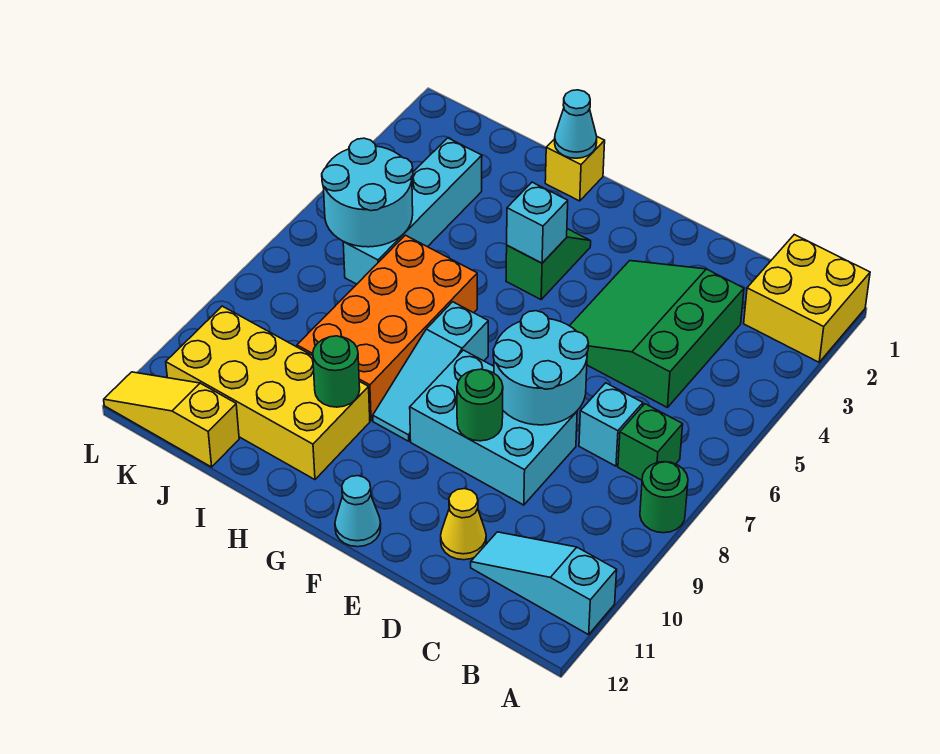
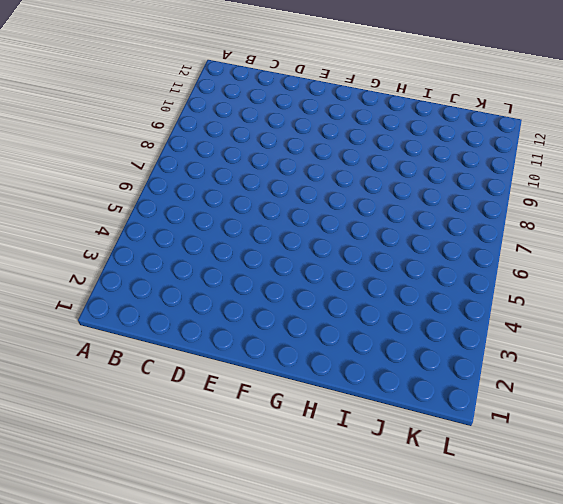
none -> yellow 2x2 brick [744,235,870,362]
none -> green 1x1 round brick [640,462,688,533]
none -> cyan 1x3 slope [471,532,617,635]

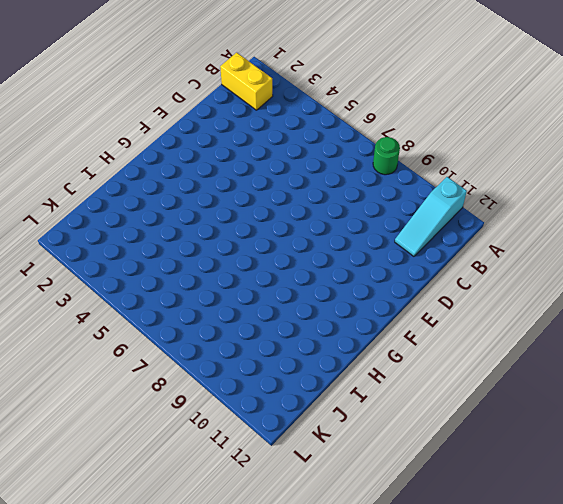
yellow 1x2 brick [220,53,273,110] -> yellow 2x2 brick [744,235,870,362]
none -> green 1x1 brick [618,404,683,480]
none -> green 3x3 slope [570,261,744,408]
none -> cyan 1x1 brick [579,383,643,466]

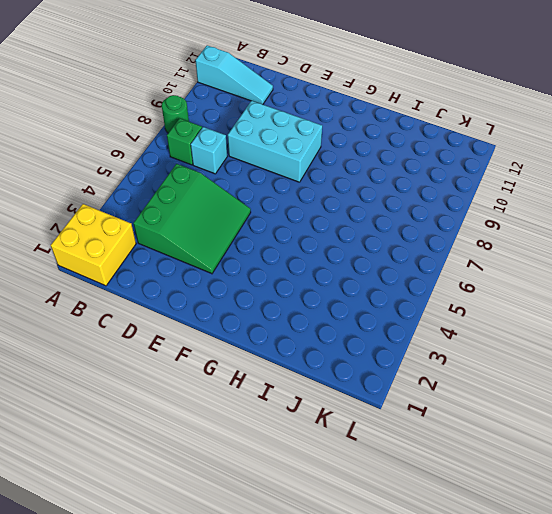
none -> yellow 1x1 cone [441,489,486,560]
none -> cyan 1x1 cone [335,476,381,547]
none -> green 1x2 slope [506,229,591,299]

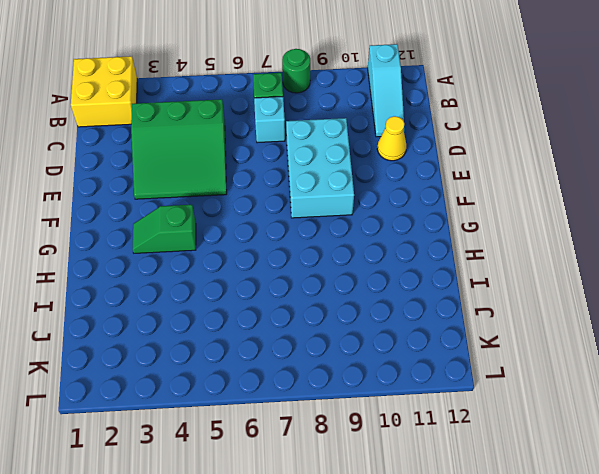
none -> cyan 1x1 cone [335,476,381,547]
none -> cyan 1x3 slope [373,302,488,441]
none -> yellow 1x1 brick [545,137,605,201]

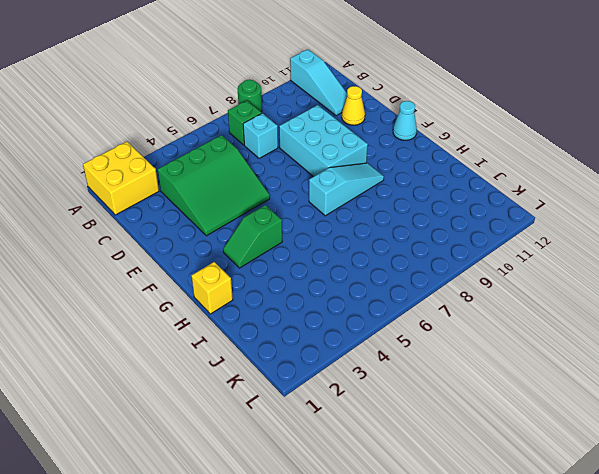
none -> orange 2x4 brick [297,235,477,420]
none -> yellow 2x4 brick [166,306,370,480]
none -> cyan 1x4 brick [343,138,482,284]

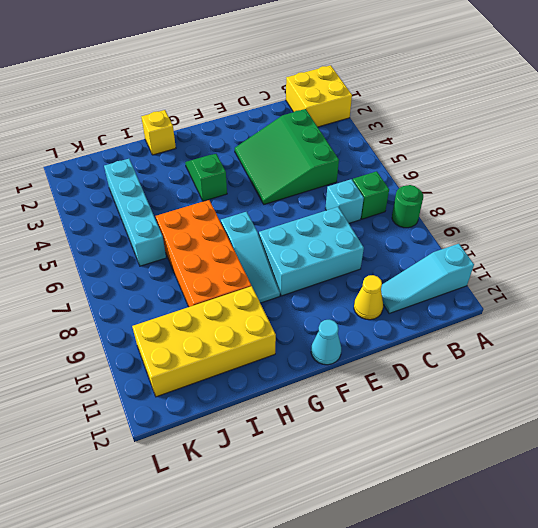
none -> yellow 1x3 slope [104,372,239,467]
none -> cyan 2x2 round brick [493,311,588,425]
none -> green 1x1 round brick [457,369,503,441]

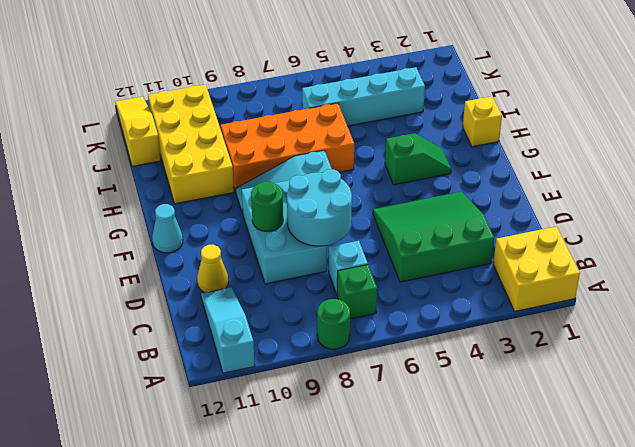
none -> cyan 1x1 brick [507,182,568,263]
none -> cyan 1x1 cone [555,90,597,158]
none -> green 1x1 round brick [313,336,360,407]

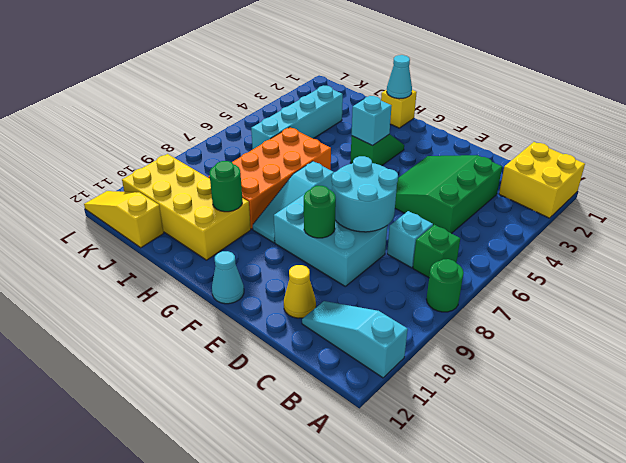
none -> cyan 2x2 round brick [322,138,413,247]

